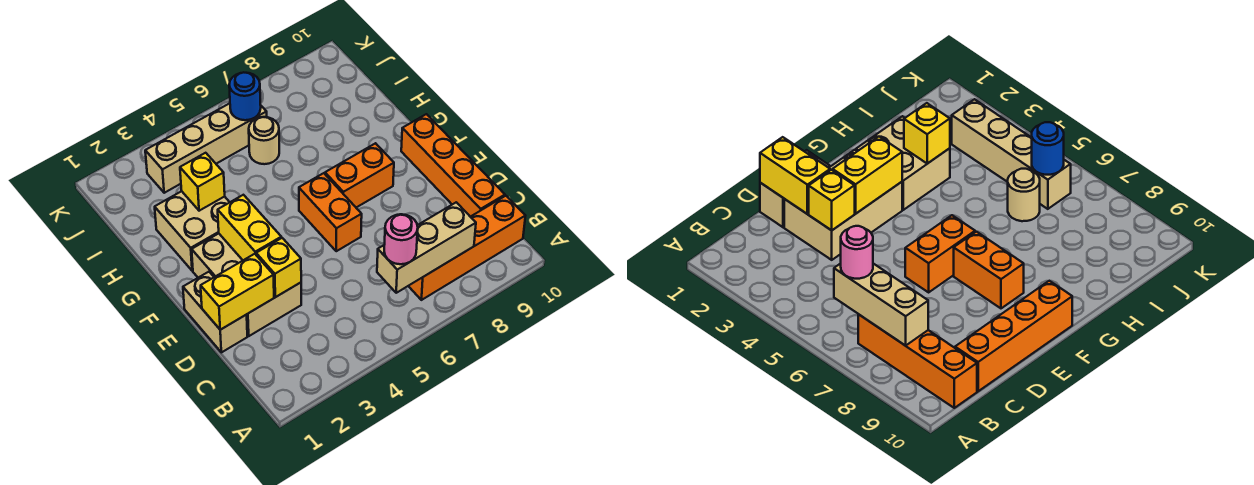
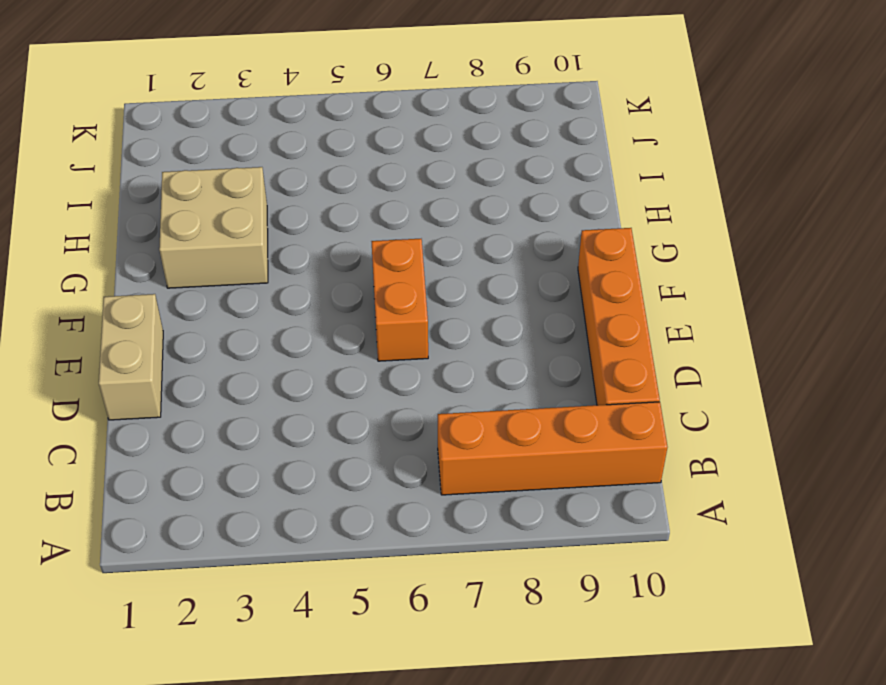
none -> tan 2x3 brick [192,234,301,336]
none -> orange 1x2 brick [325,143,394,207]
none -> tan 1x1 round brick [249,117,279,164]

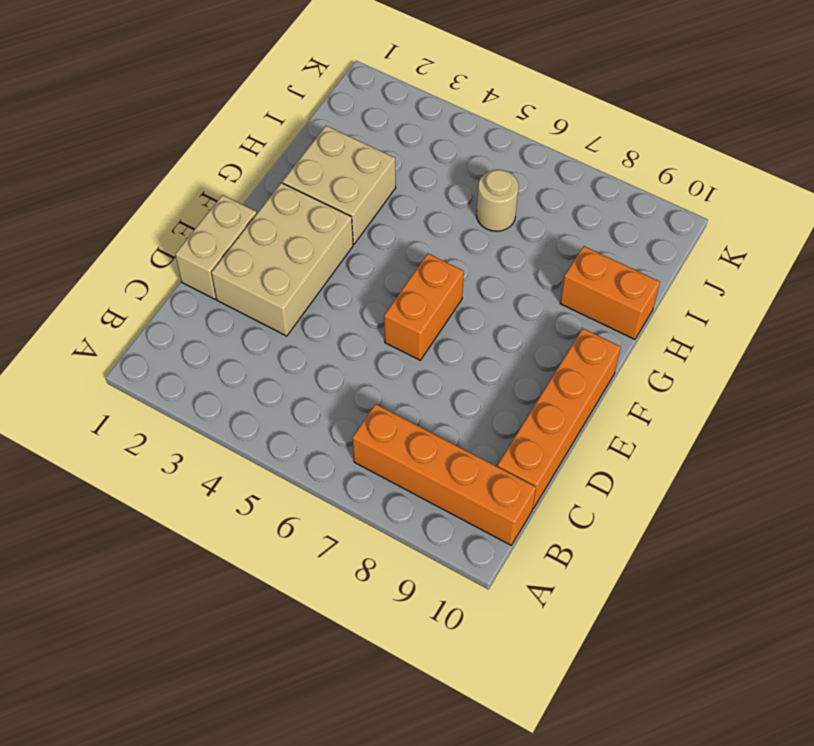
orange 1x2 brick [560,246,660,339] -> orange 1x2 brick moved to [325,143,394,207]
none -> tan 1x4 brick [145,103,267,193]
none -> tan 1x3 brick [377,202,476,293]
none -> yellow 1x2 brick [201,254,274,330]

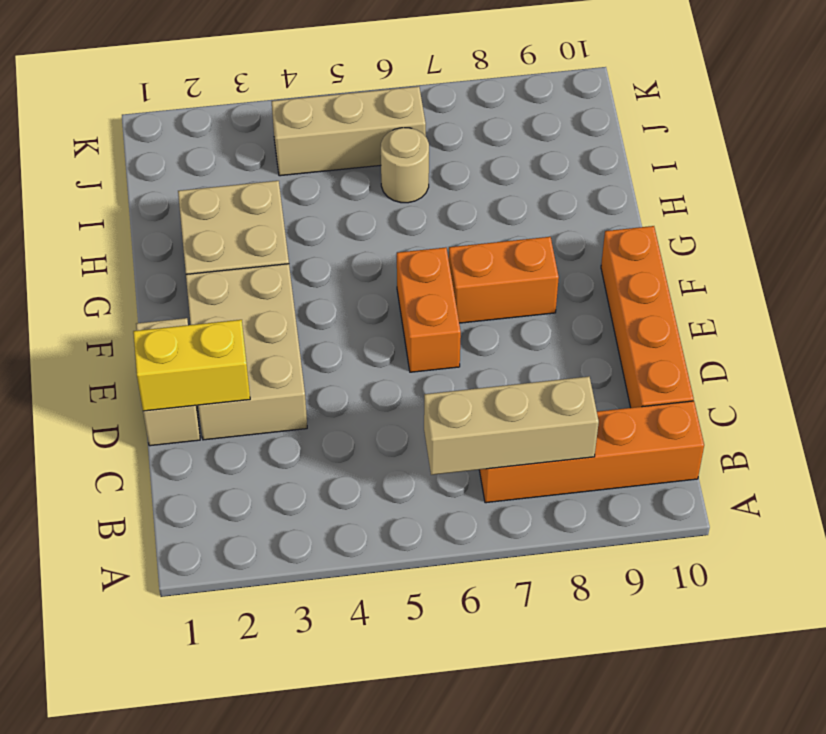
tan 1x3 brick [271,86,426,176] -> tan 1x4 brick [145,103,267,193]
none -> yellow 1x1 brick [256,238,301,297]
none -> yellow 1x2 brick [218,195,281,260]
none -> yellow 1x1 brick [180,153,225,211]

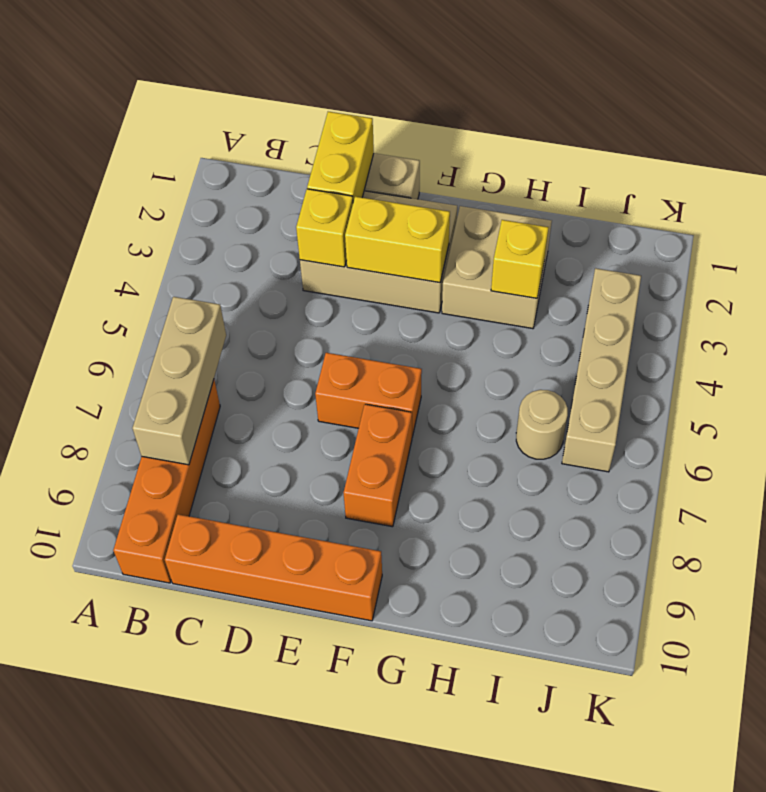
none -> blue 1x1 round brick [229,72,261,120]
none -> pink 1x1 round brick [384,214,418,264]

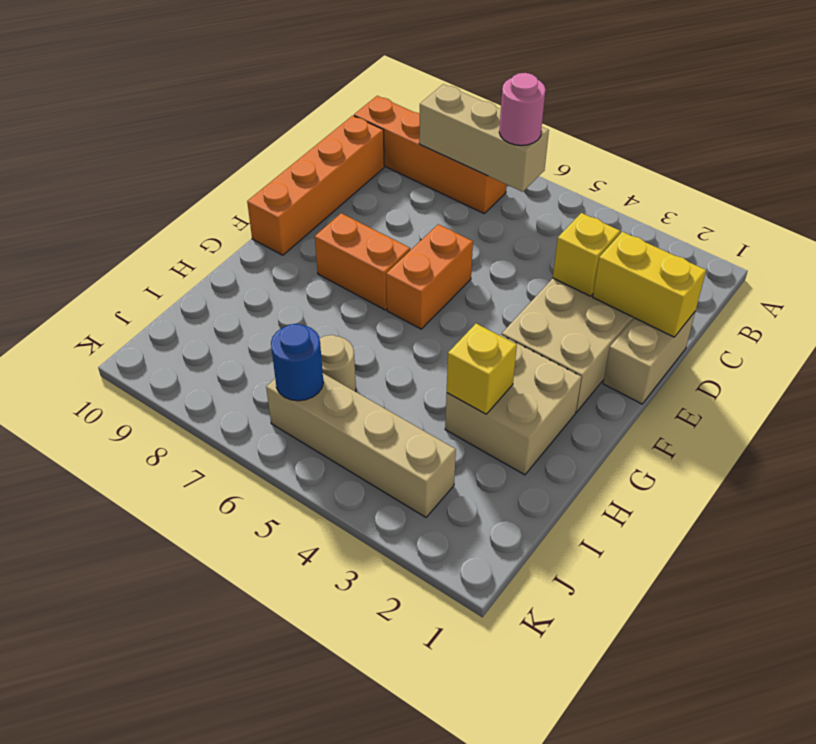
none -> yellow 1x2 brick [218,195,281,260]

